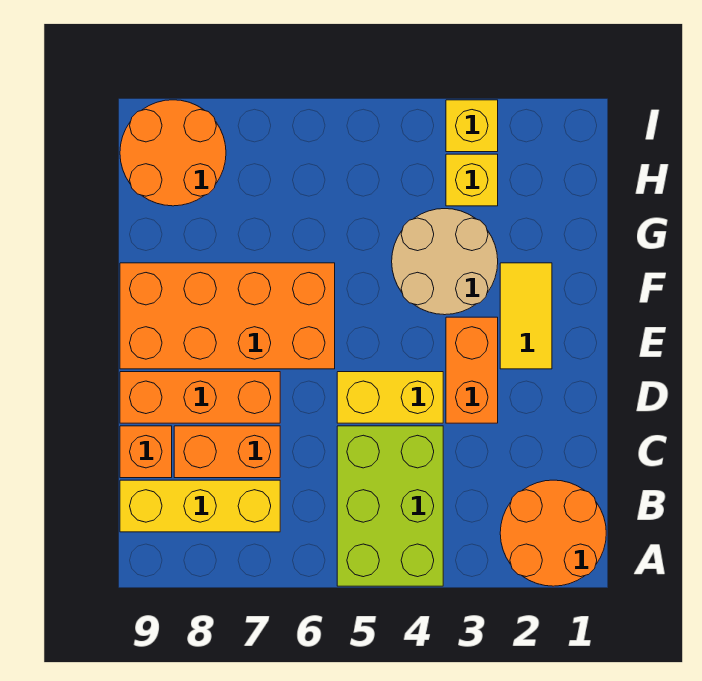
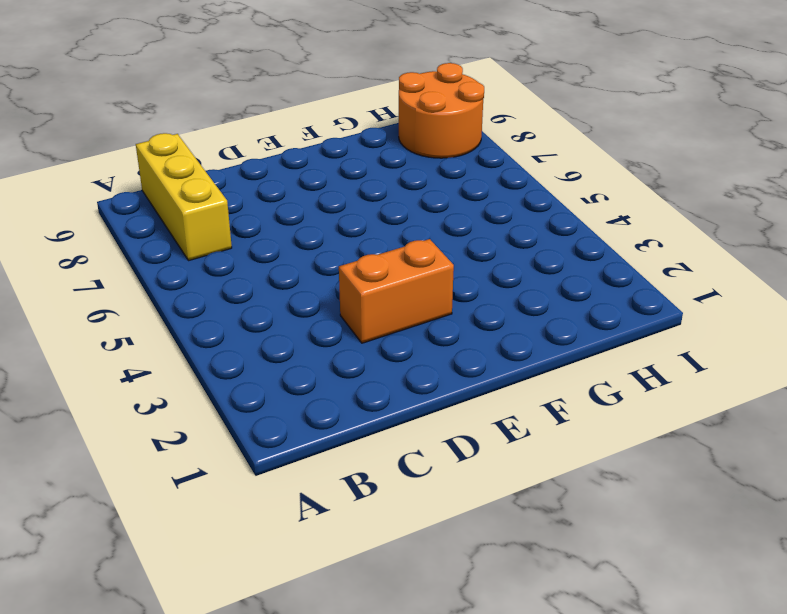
none -> orange 2x2 round brick [500,480,606,586]
none -> lime 2x3 brick [337,426,443,586]
none -> orange 1x2 brick [174,426,280,478]

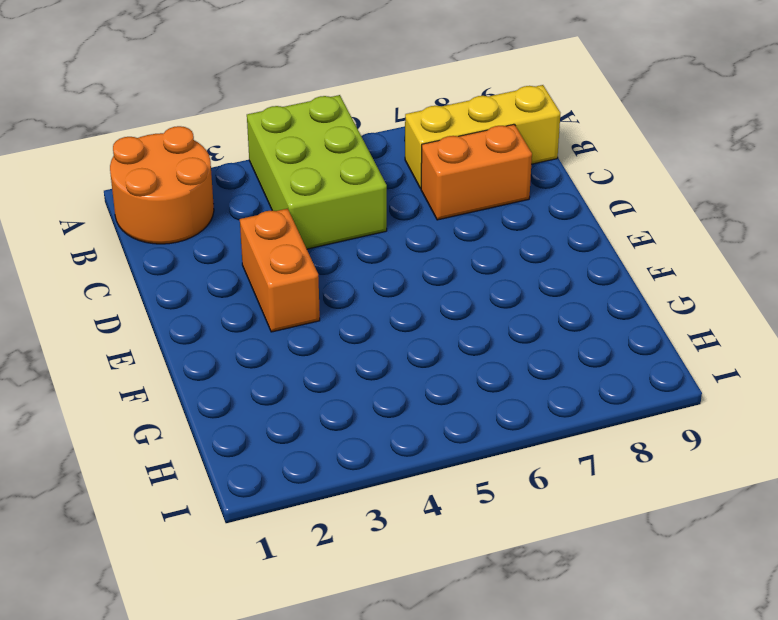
none -> orange 1x1 brick [120,426,172,478]
none -> yellow 1x2 brick [337,372,443,423]
none -> orange 1x3 brick [120,372,280,423]

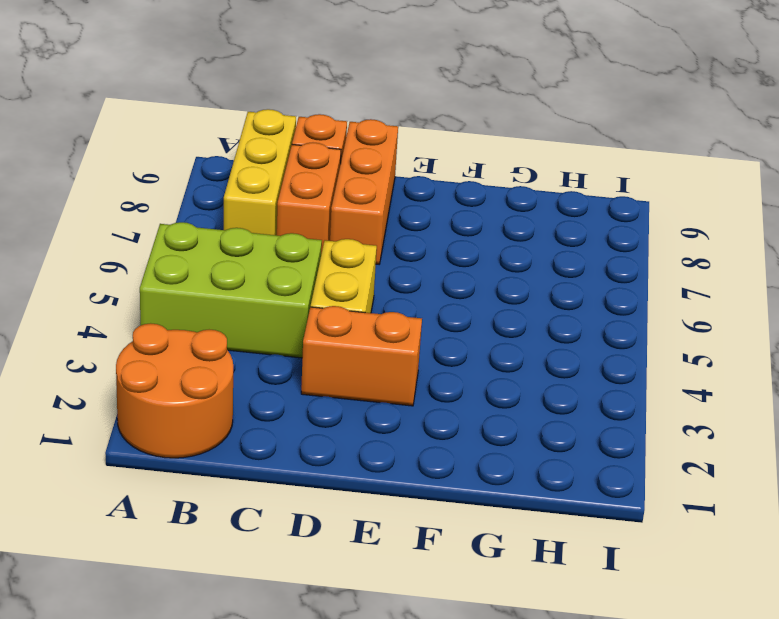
none -> yellow 1x2 tile [500,263,552,369]
none -> orange 2x4 brick [120,263,335,369]
none -> tan 2x2 round brick [392,209,498,315]

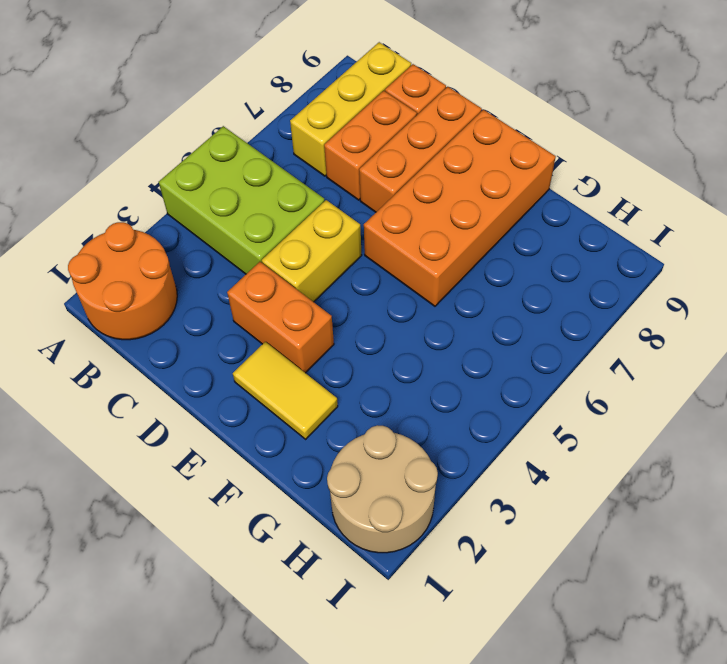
tan 2x2 round brick [327,425,438,553] -> tan 2x2 round brick moved to [392,209,498,315]
none -> yellow 1x1 brick [446,154,498,206]
none -> orange 2x2 round brick [120,100,226,206]
none -> yellow 1x1 brick [446,100,498,152]

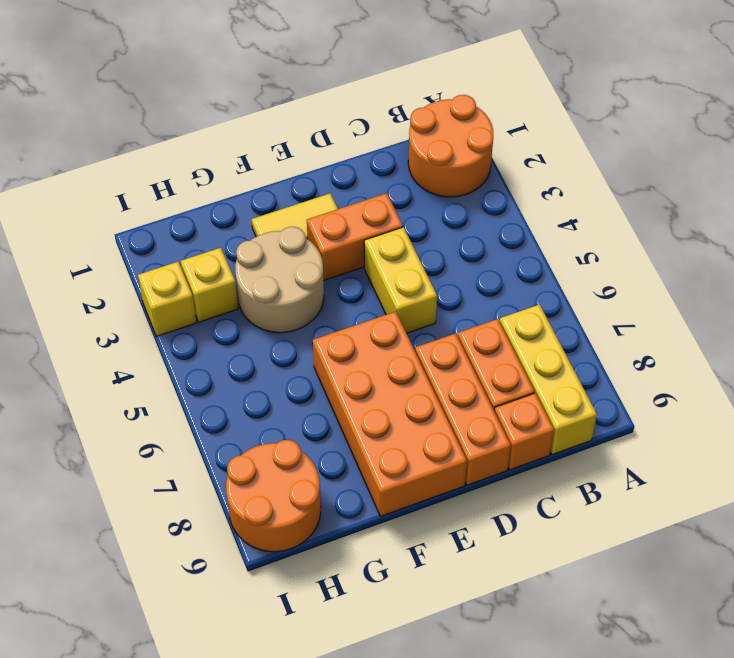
none -> lime 2x3 brick [337,426,443,586]

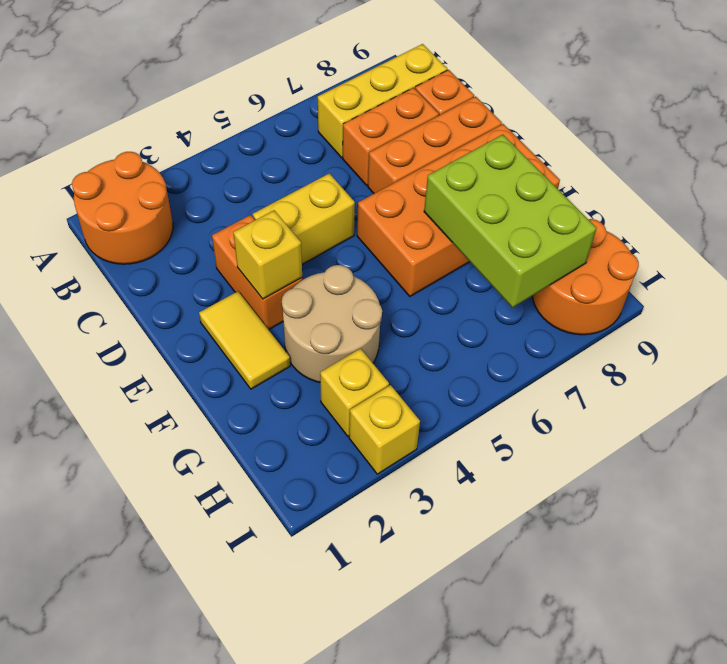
yellow 1x1 brick [233,210,302,299] -> none
lime 2x3 brick [424,135,596,308] -> lime 2x3 brick moved to [337,426,443,586]

